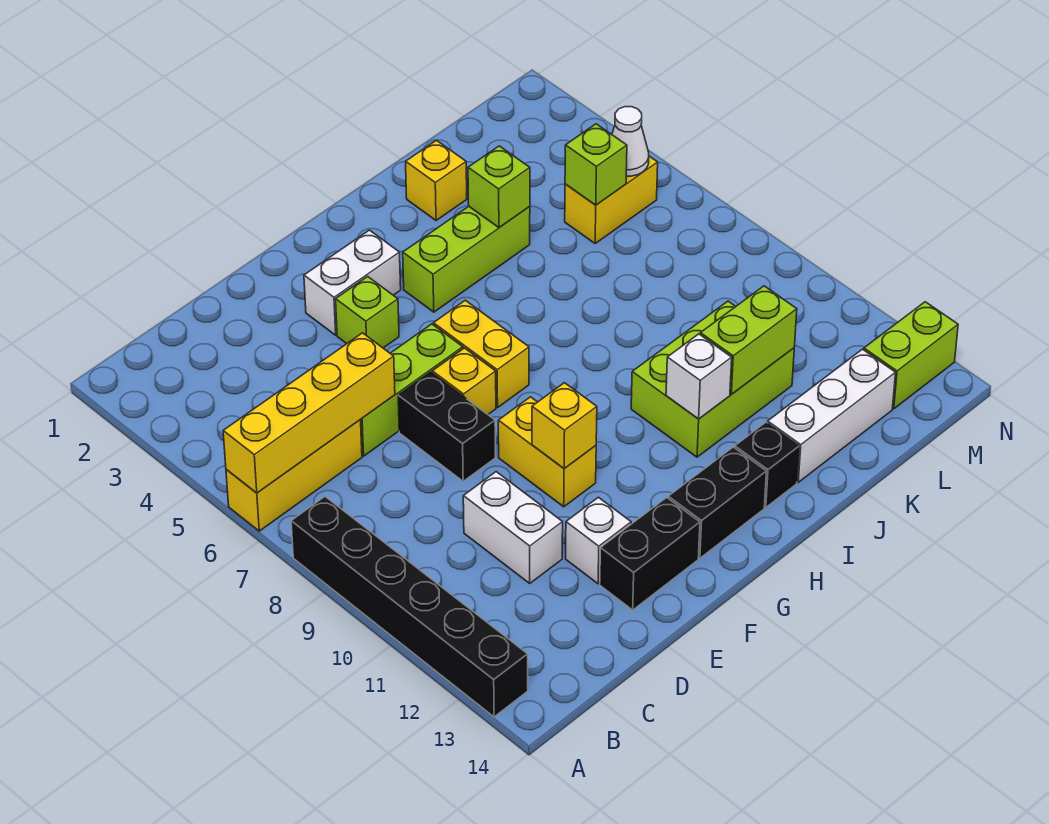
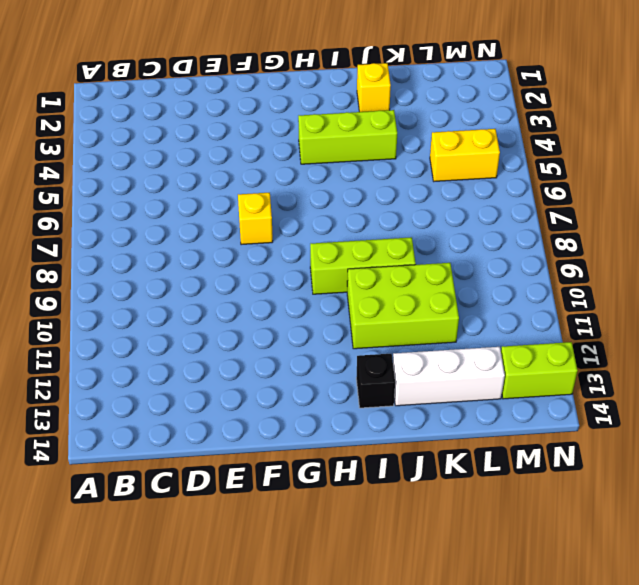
lime 1x3 brick [310,237,416,294] -> lime 1x3 brick moved to [360,324,463,456]
none -> yellow 1x3 brick [226,420,362,531]
none -> black 1x6 brick [291,497,528,717]
none -> white 1x2 brick [463,472,563,583]

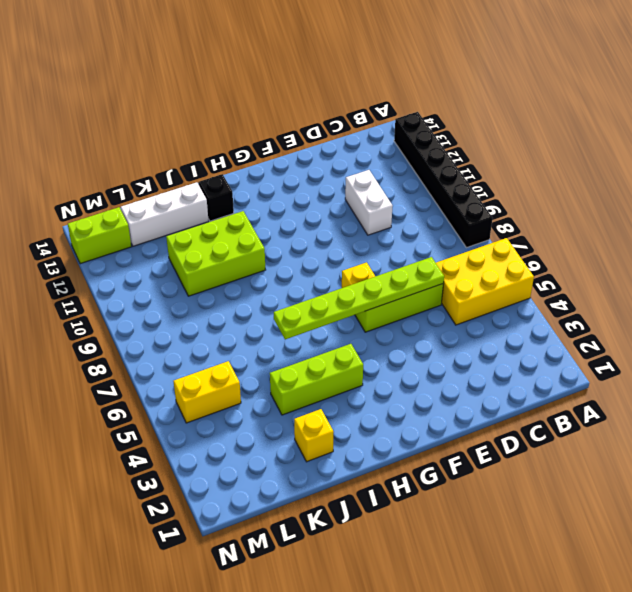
yellow 2x3 brick [436,238,534,325] -> yellow 1x3 brick [226,420,362,531]
lime 1x6 plate [274,257,444,339] -> yellow 1x4 brick [223,333,395,493]
none -> black 1x2 brick [398,372,495,481]
none -> white 1x1 brick [566,497,631,584]
none -> black 1x2 brick [600,498,700,610]

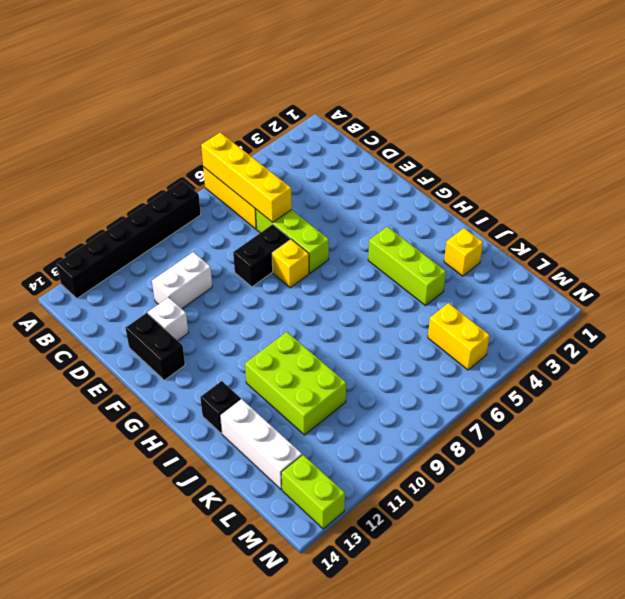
none -> white 1x2 brick [304,230,401,335]
none -> lime 1x1 brick [336,277,399,348]
none -> yellow 1x2 brick [498,397,596,507]

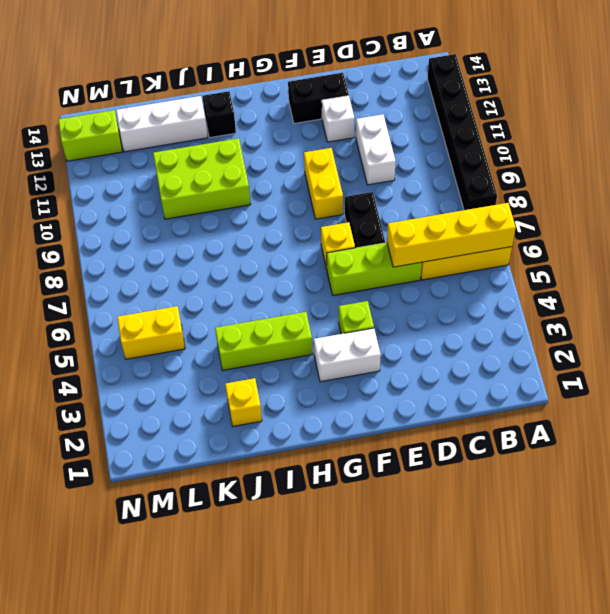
none -> yellow 1x2 brick [433,300,529,408]
none -> black 1x2 brick [668,447,766,558]
none -> yellow 1x1 brick [532,383,597,469]

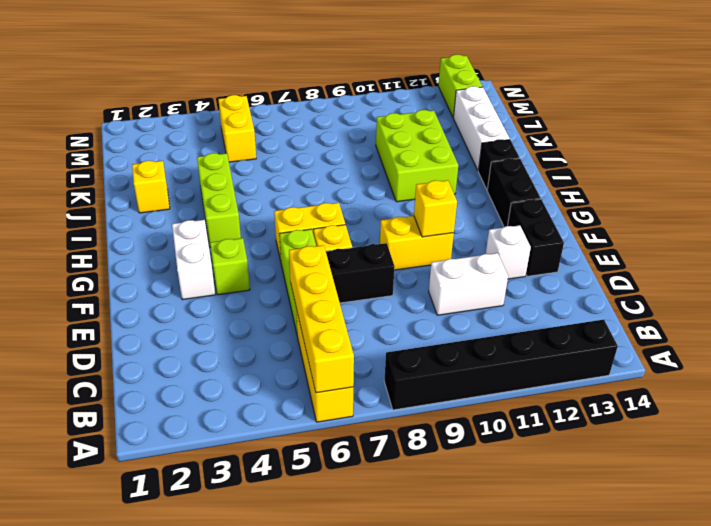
none -> white 1x1 brick [666,334,732,419]
none -> lime 1x1 brick [468,146,530,228]
none -> lime 1x2 brick [700,286,797,394]

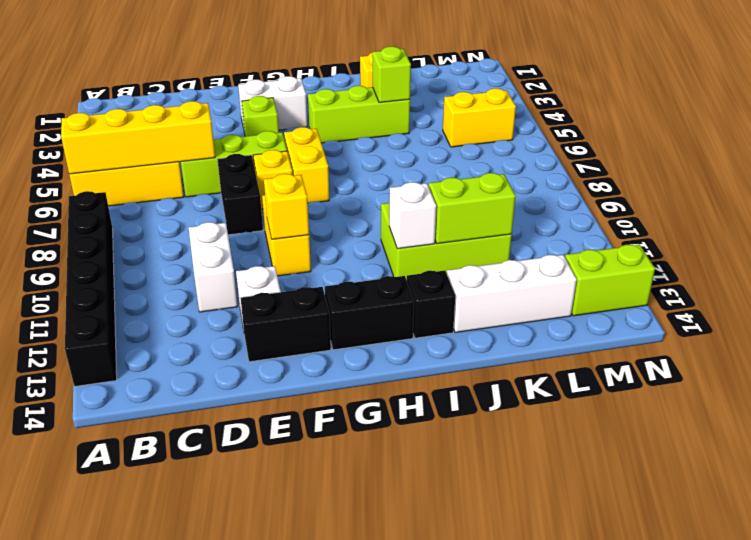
none -> lime 1x1 brick [565,124,627,205]
none -> white 1x1 cone [612,107,649,176]

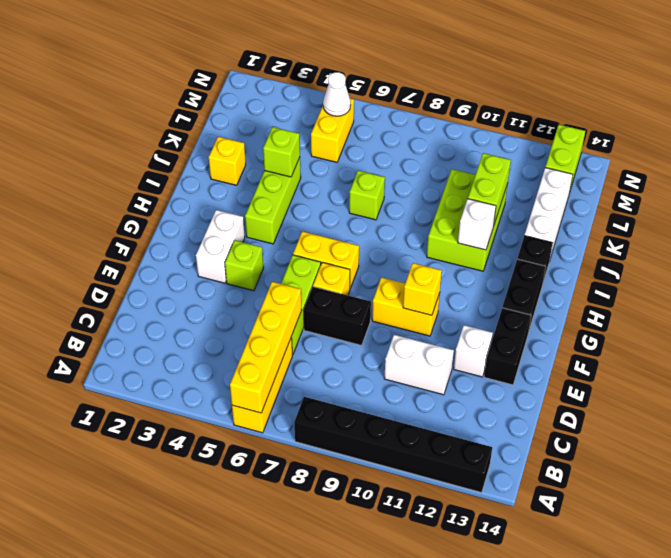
lime 1x1 brick [349,171,385,220] -> lime 1x1 brick moved to [565,124,627,205]

